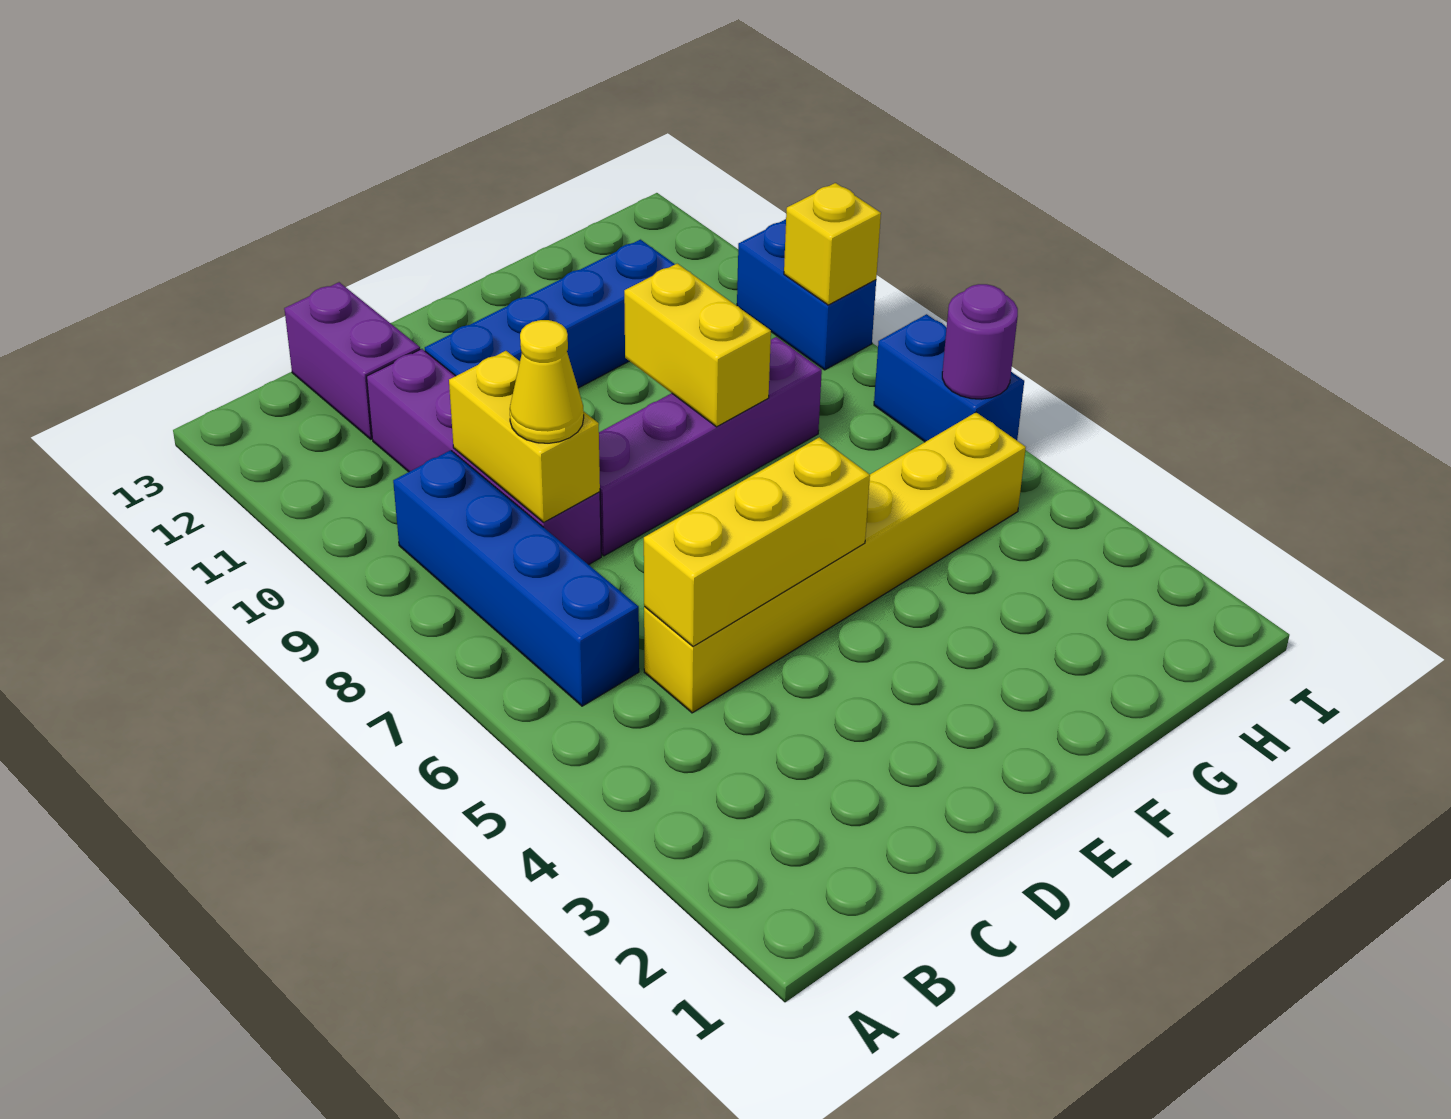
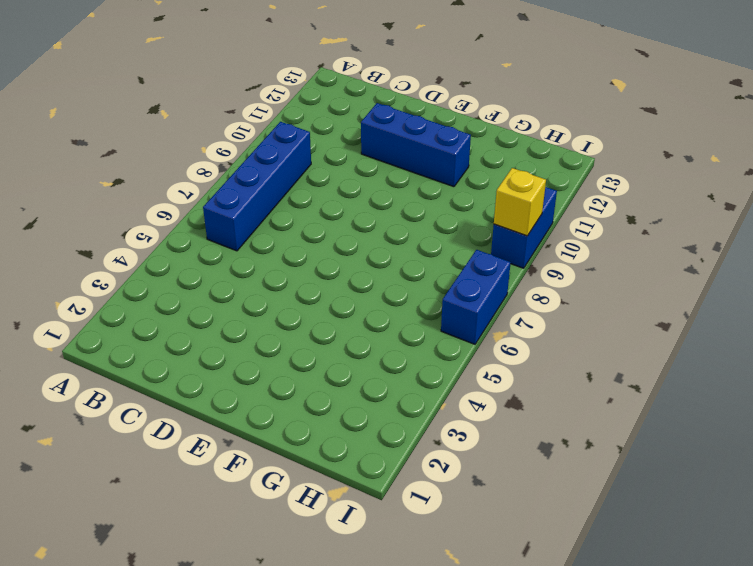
blue 1x3 brick [361,103,471,187] -> blue 1x4 brick [425,240,675,388]
none -> yellow 1x6 brick [644,412,1026,713]
none -> purple 1x4 brick [367,349,601,565]
none -> purple 1x2 brick [284,282,420,439]

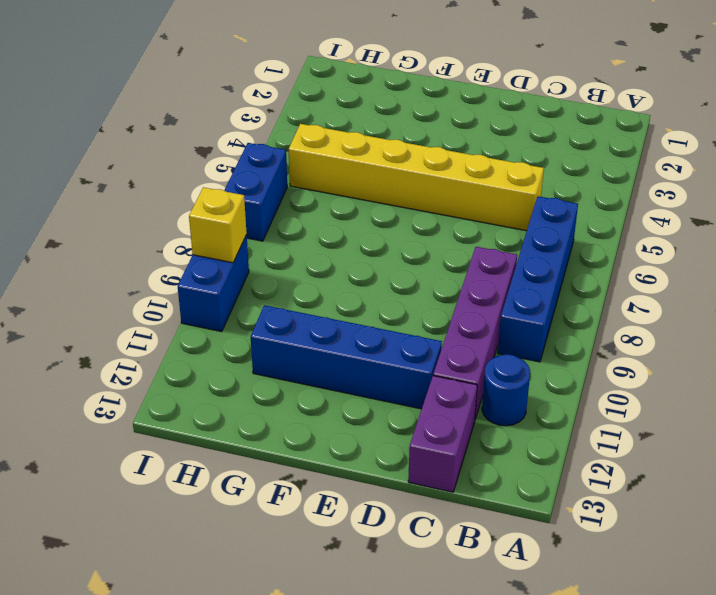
blue 1x1 round brick [482,355,530,426] -> none
none -> purple 1x4 brick [599,337,822,556]
none -> yellow 1x3 brick [644,437,870,647]
none -> yellow 1x2 brick [449,351,600,522]

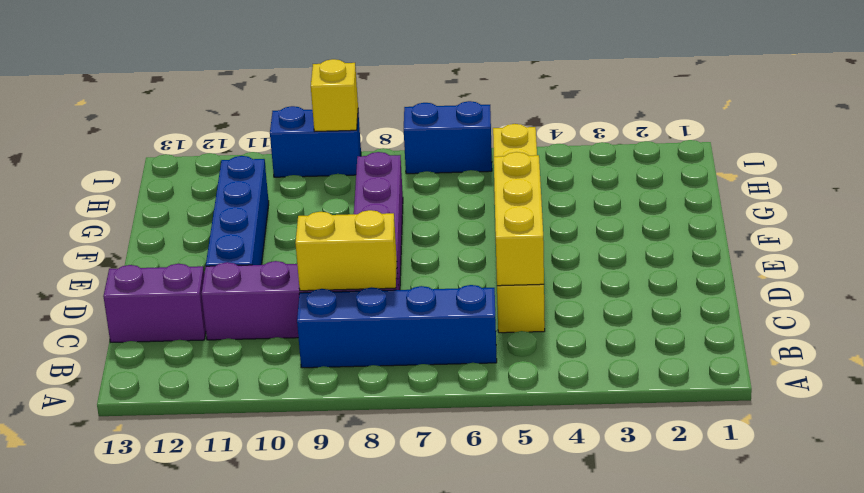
none -> yellow 1x2 brick [624,264,771,427]
none -> purple 1x1 round brick [942,284,1018,399]
none -> yellow 1x1 cone [510,320,584,443]

